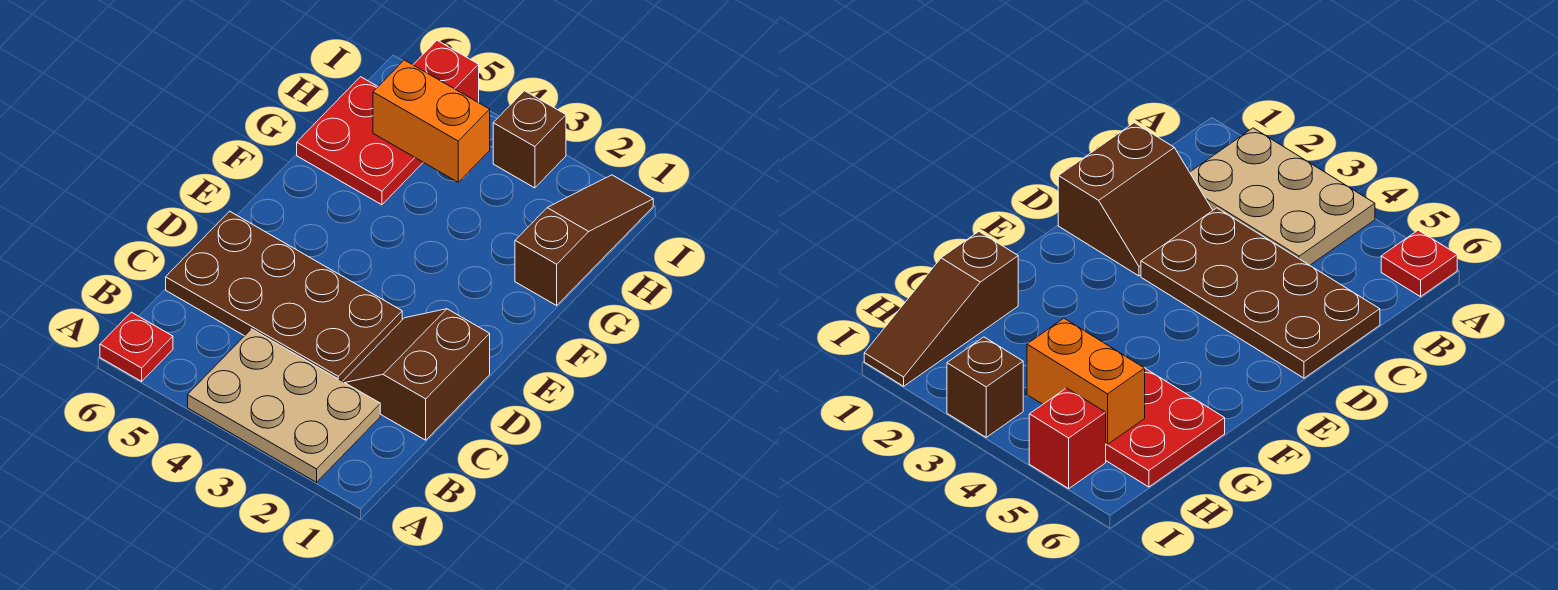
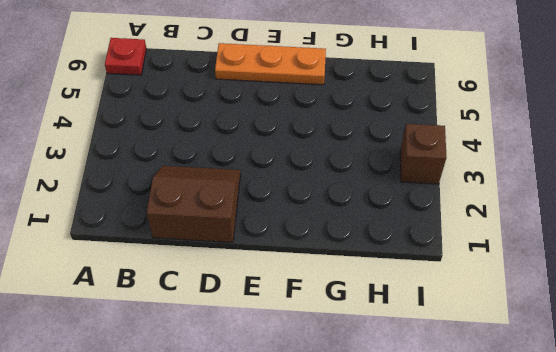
orange 1x3 plate [215,43,326,85] -> brown 2x4 plate [166,211,402,381]
none -> tan 2x3 plate [188,329,380,482]
none -> brown 1x3 slope [515,175,653,305]

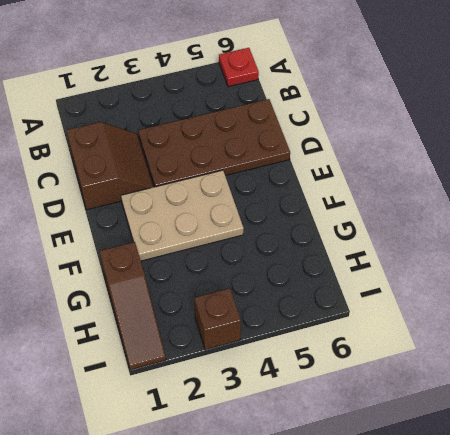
tan 2x3 plate [121,170,244,261] -> tan 2x3 plate moved to [188,329,380,482]
none -> red 2x2 plate [297,77,423,205]
none -> red 1x1 brick [413,41,479,103]

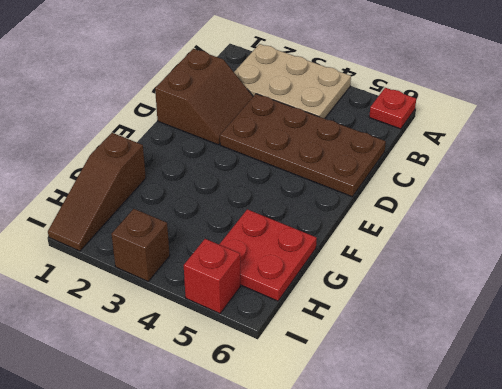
none -> orange 1x2 brick [373,60,490,182]

